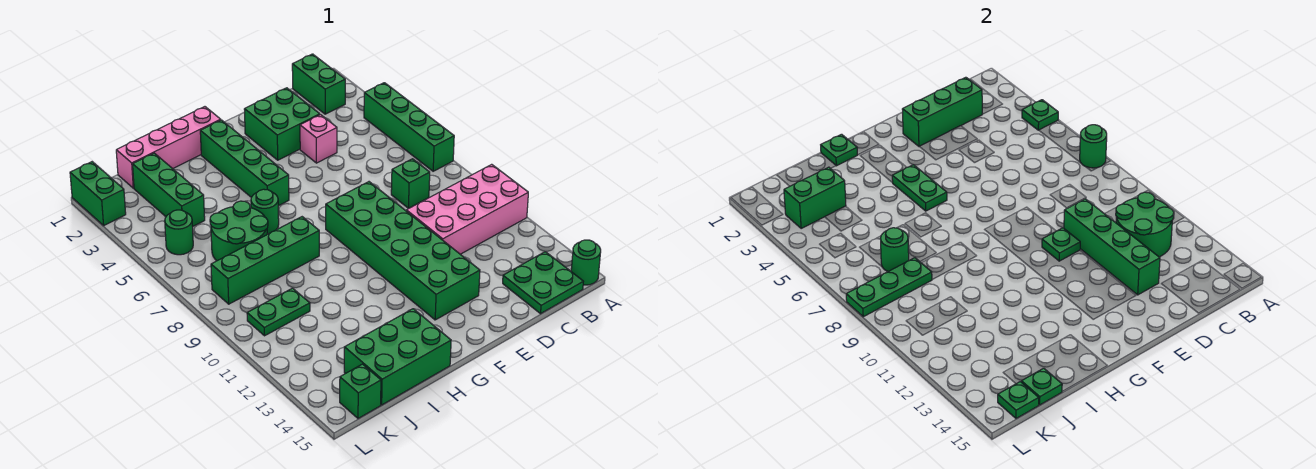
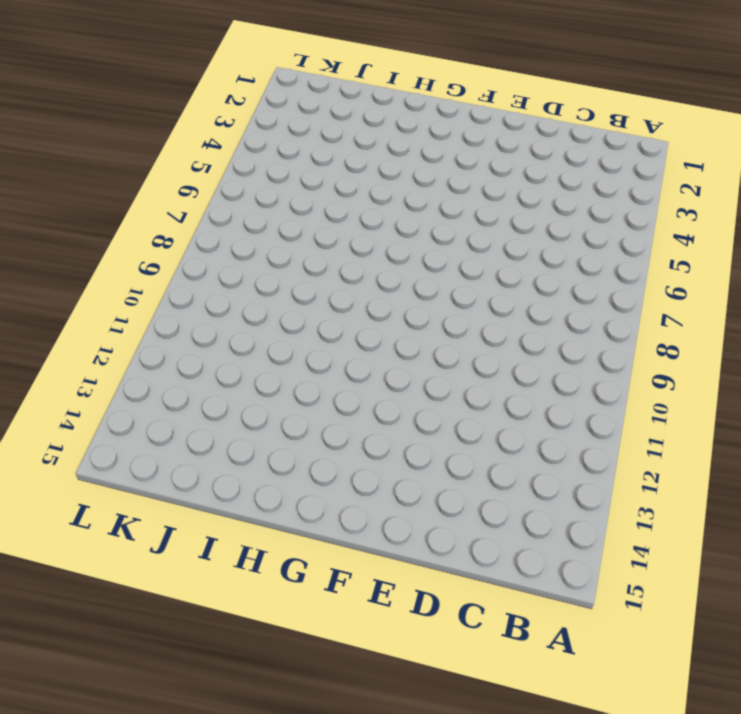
none -> green 1x4 brick [364,83,454,171]
none -> pink 2x4 brick [406,164,528,254]
none -> green 1x1 round brick [571,240,601,285]
none -> green 1x2 brick [292,54,345,114]

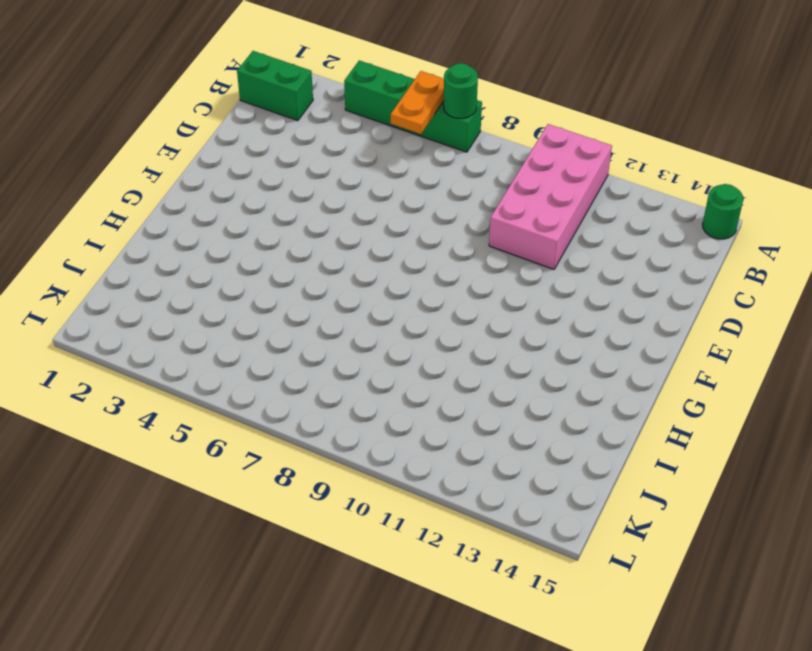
orange 1x2 plate [391,71,444,134] -> none
none -> green 2x2 plate [503,252,583,314]
none -> green 1x1 brick [391,159,430,208]
none -> green 2x2 brick [244,88,320,160]
none -> pink 1x1 brick [300,115,337,163]

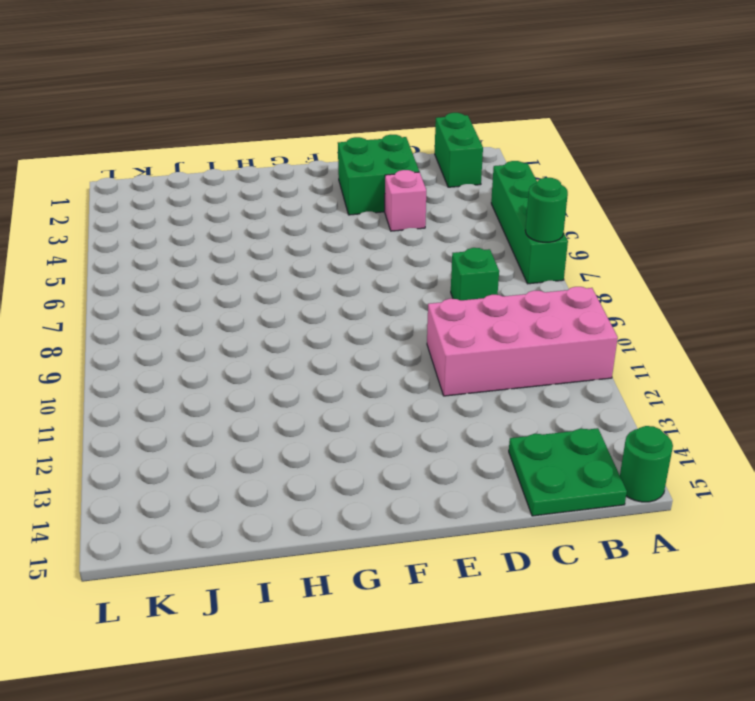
none -> green 2x6 brick [326,182,480,320]
none -> pink 1x4 brick [116,107,221,188]
none -> green 1x4 brick [200,120,289,206]
none -> green 1x1 round brick [251,189,279,234]

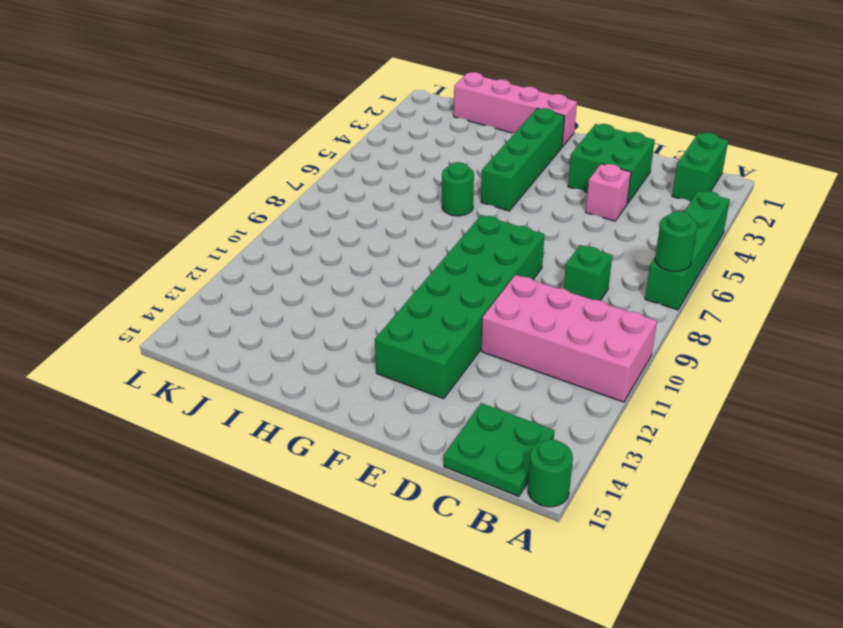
none -> green 1x4 brick [211,217,319,304]
none -> green 2x3 brick [344,309,451,405]
none -> green 2x2 round brick [210,201,268,261]
none -> green 1x3 brick [133,153,205,226]

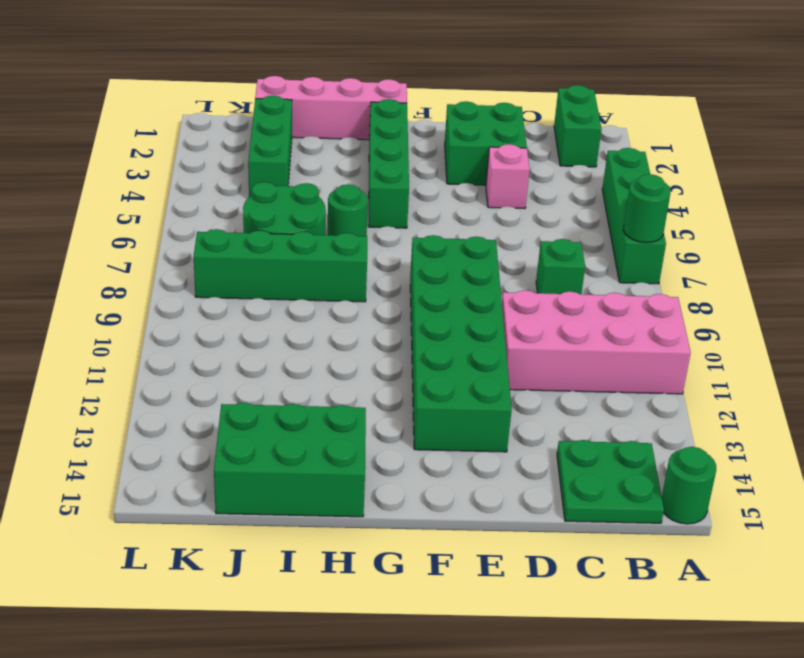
none -> green 1x2 plate [247,288,310,336]
none -> green 1x1 round brick [165,210,193,255]
none -> green 1x1 brick [340,364,381,418]
none -> green 1x2 brick [70,162,126,225]

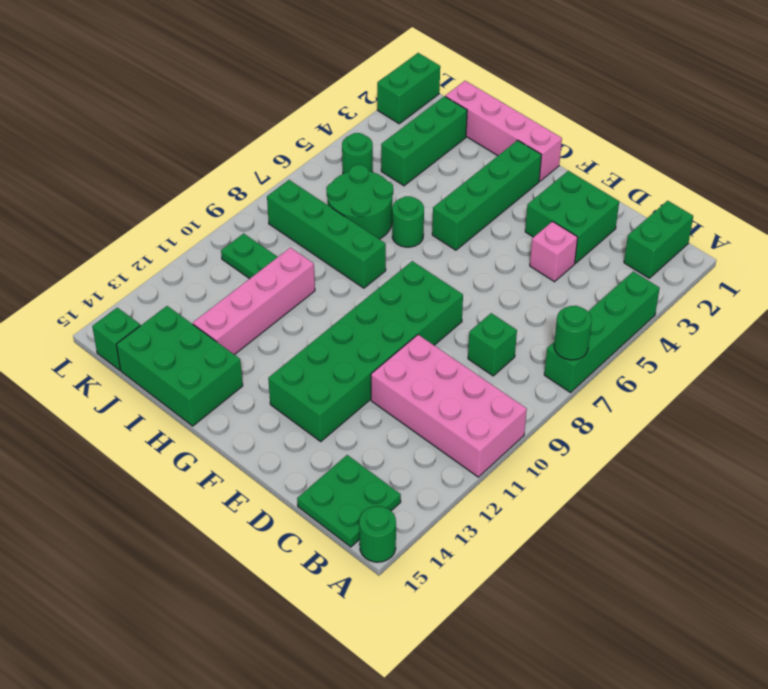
pink 1x4 brick [193,248,315,355] -> none
none -> green 1x1 plate [1022,100,1058,130]
none -> green 2x2 round brick [1116,192,1174,257]
none -> green 1x3 brick [902,77,982,146]
none -> green 1x4 brick [1064,199,1160,295]

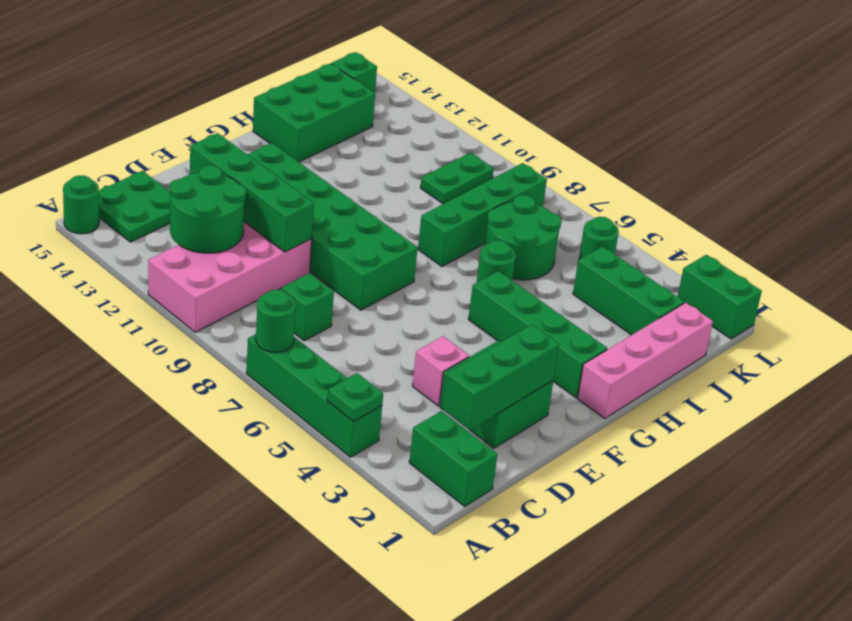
none -> green 1x1 plate [1042,228,1080,261]
none -> green 1x2 plate [892,165,947,211]
none -> green 1x1 plate [821,134,857,166]
none -> green 1x2 brick [784,167,846,228]

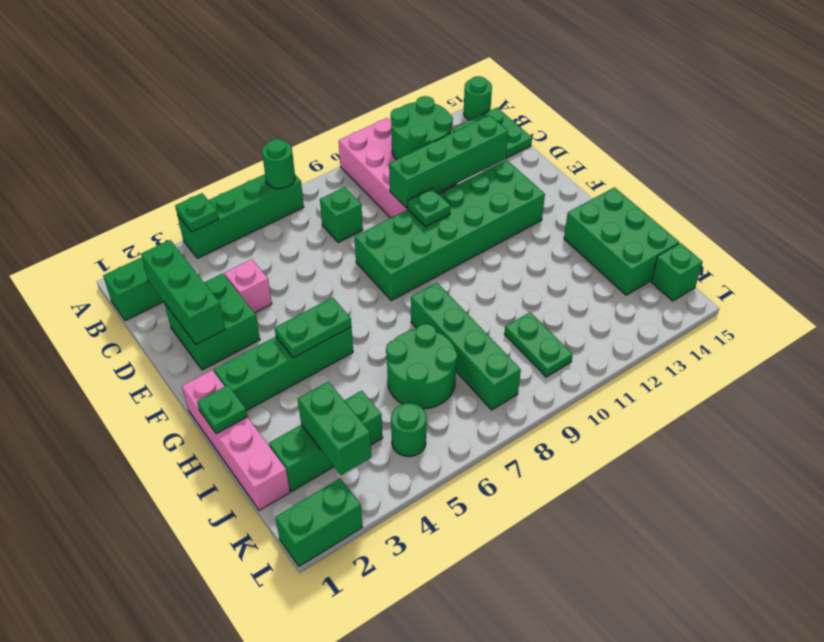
none -> green 1x1 round brick [251,189,279,234]
none -> green 1x1 round brick [880,228,909,271]
none -> green 1x3 plate [846,258,932,317]
none -> green 1x1 plate [1021,368,1062,405]

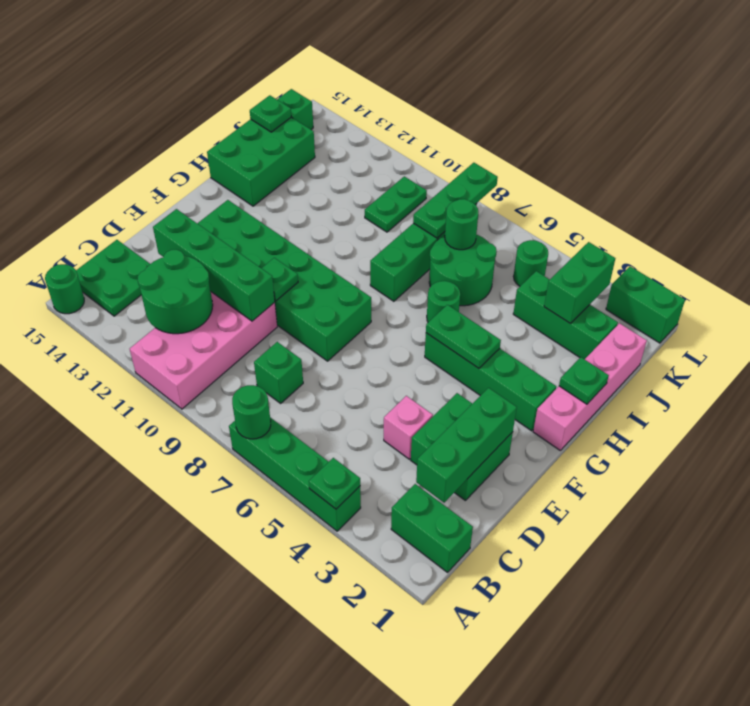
none -> green 1x1 plate [998,382,1039,418]

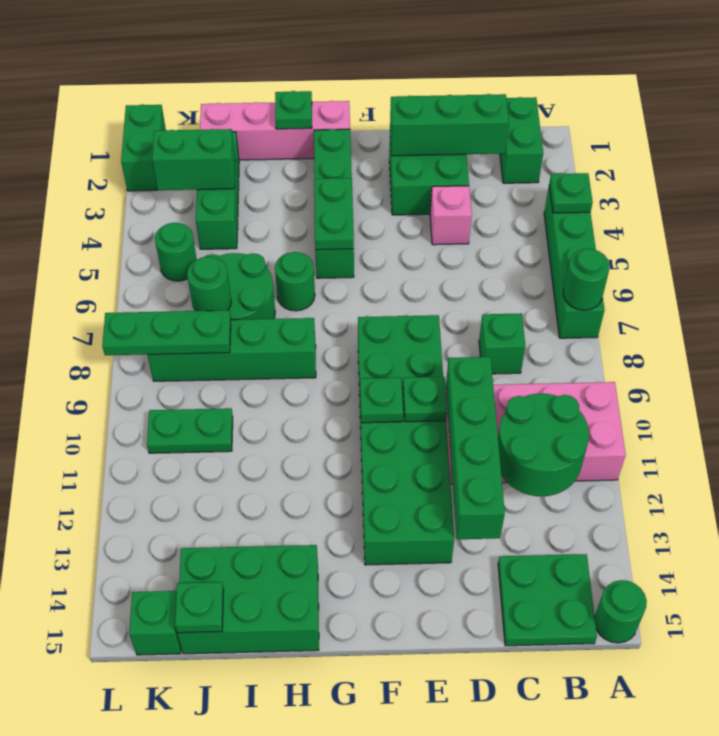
green 1x1 plate [360,378,403,423] -> green 1x1 plate moved to [998,382,1039,418]

